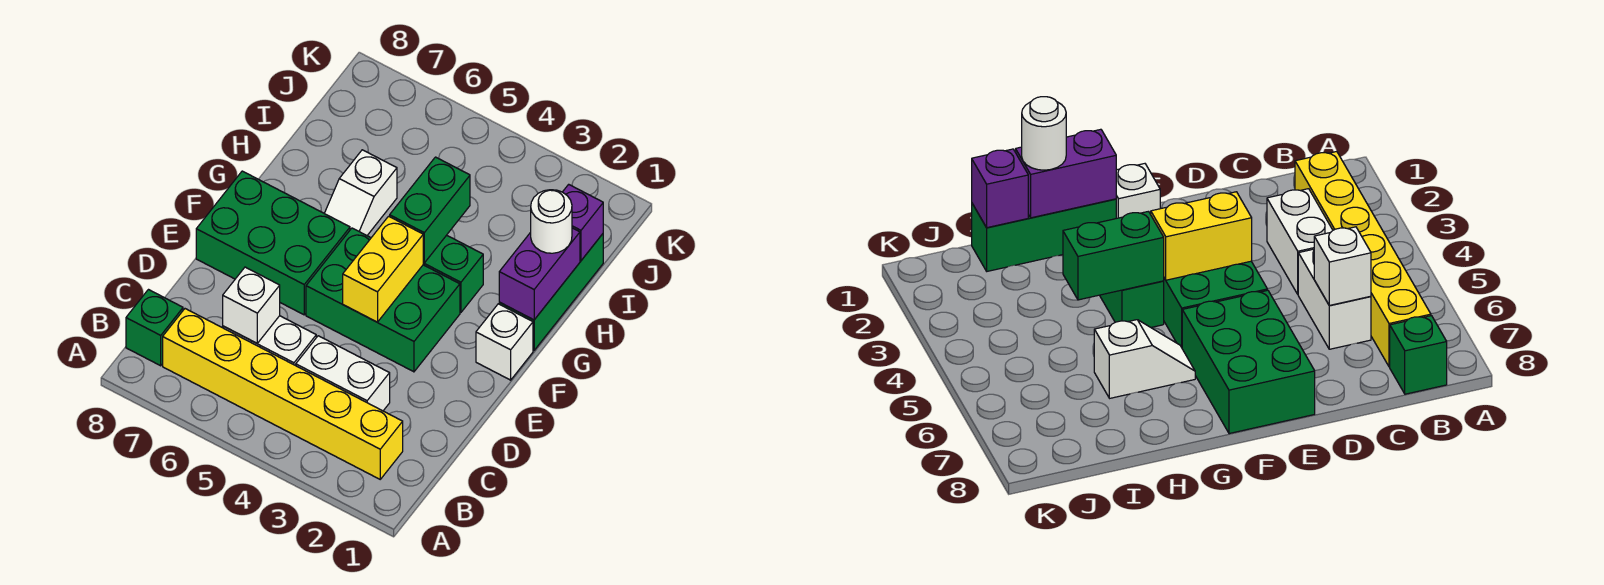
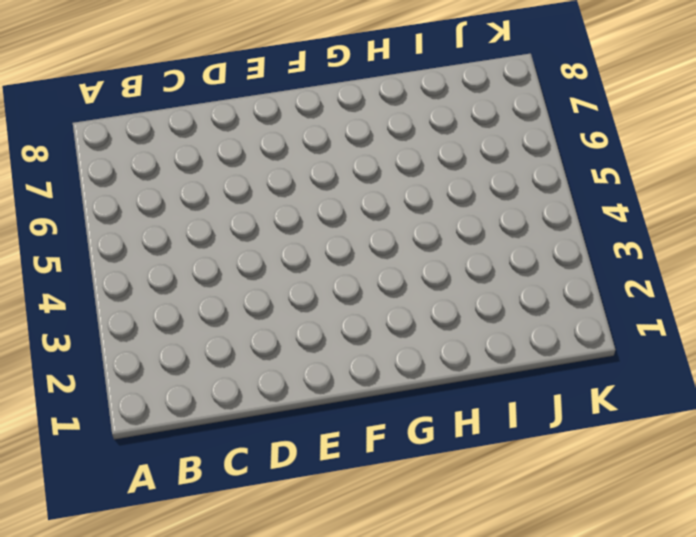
none -> yellow 1x6 brick [163,309,403,479]
none -> green 1x1 brick [126,290,183,366]
none -> white 1x2 brick [296,336,390,411]

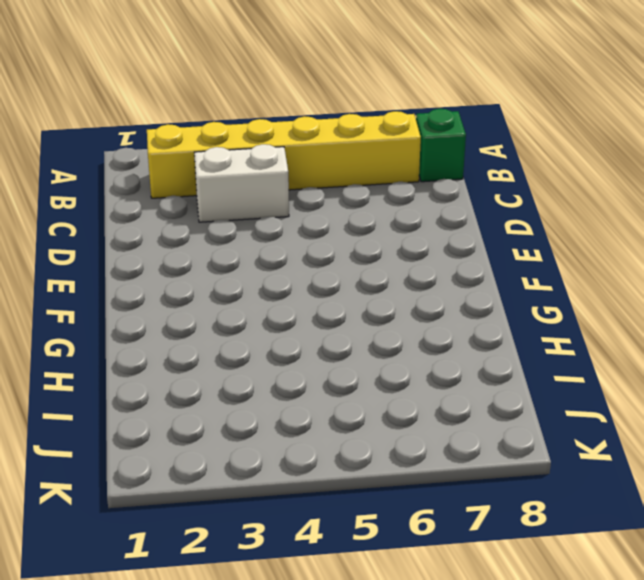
none -> white 1x2 brick [223,316,316,365]
none -> green 2x3 brick [306,228,460,372]
none -> green 2x3 brick [196,171,350,315]

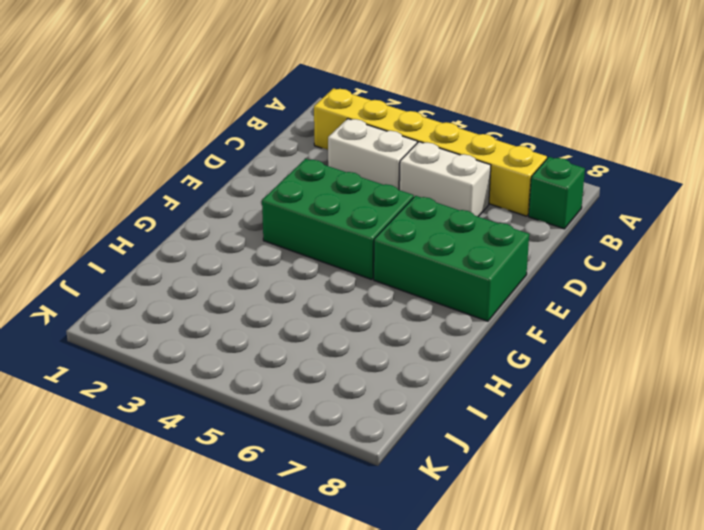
none -> white 1x1 brick [476,304,533,380]
none -> green 1x3 brick [499,234,603,350]
none -> green 1x2 brick [423,235,483,313]

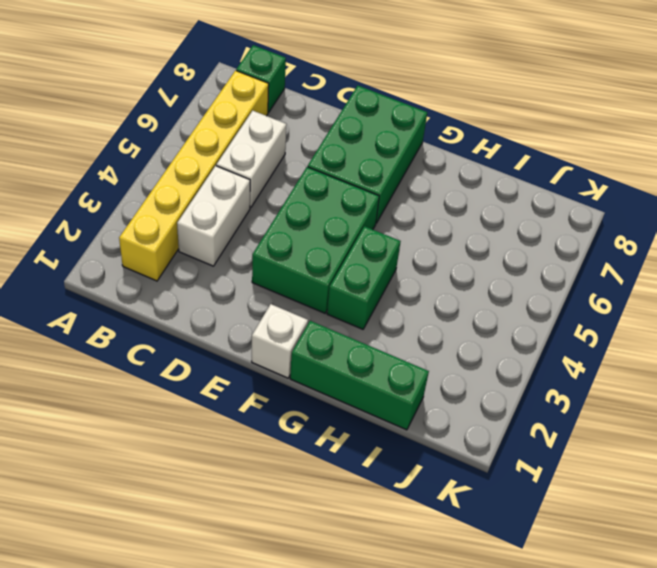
none -> white 1x2 slope [324,150,397,235]
none -> white 1x1 brick [223,267,280,343]
none -> yellow 1x2 brick [343,216,423,322]

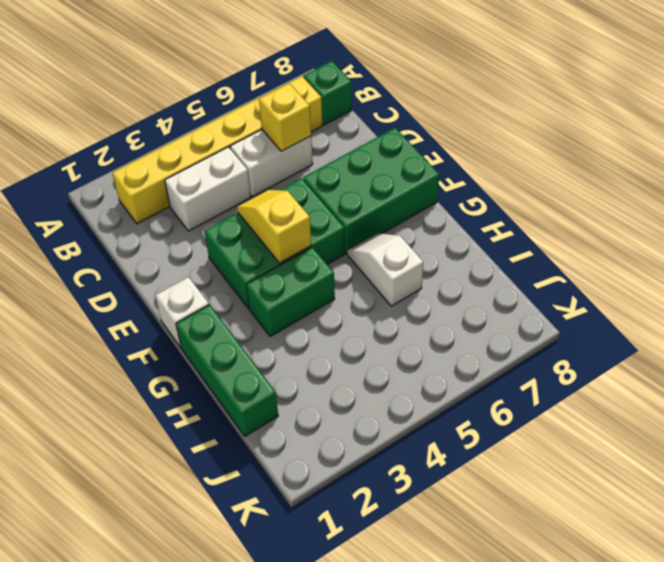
yellow 1x1 brick [259,83,311,151] -> white 1x1 brick [223,267,280,343]
yellow 1x2 slope [237,190,311,263] -> yellow 1x2 brick [343,216,423,322]
none -> purple 1x2 brick [499,228,580,320]
none -> green 1x2 brick [390,157,470,263]
none -> purple 1x1 brick [563,184,603,261]

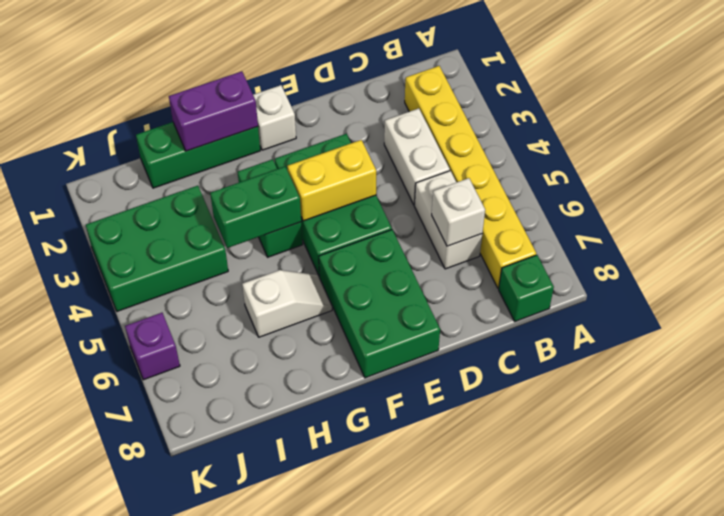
green 2x3 brick [86,186,228,311] -> none
purple 1x1 brick [125,313,180,380] -> purple 1x1 brick moved to [563,184,603,261]
none -> white 1x1 round brick [531,190,572,253]

